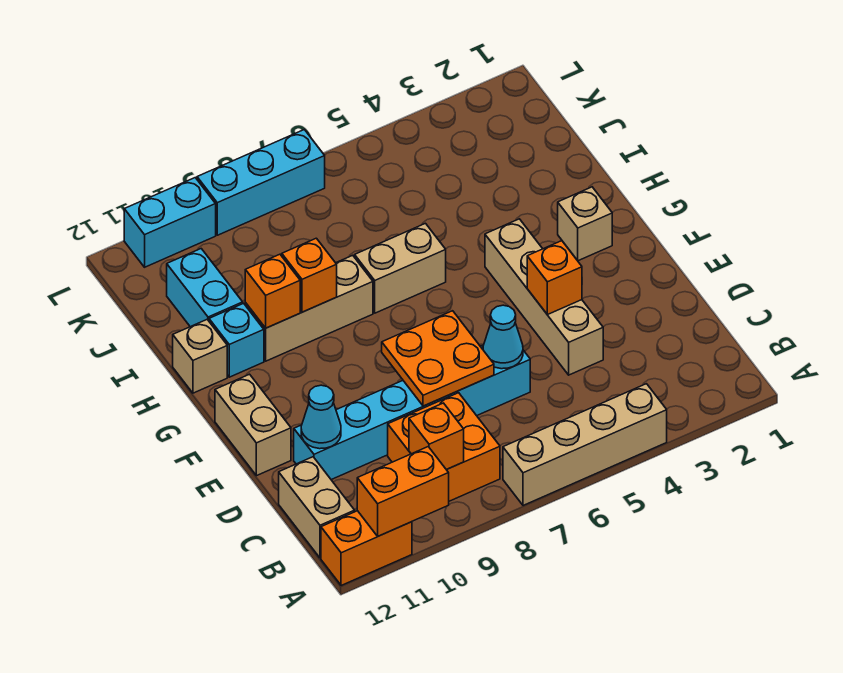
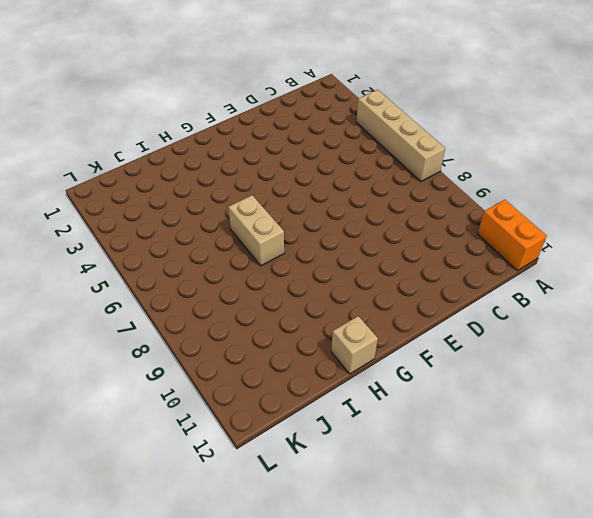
none -> orange 2x2 brick [388,393,500,501]
none -> tan 1x2 brick [279,457,355,558]
none -> tan 1x4 brick [485,219,603,375]

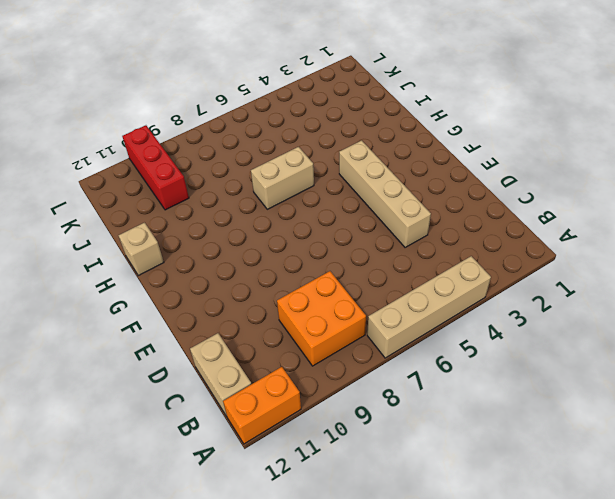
red 1x3 brick [122,125,189,210] -> cyan 1x2 brick [124,178,216,267]
none -> cyan 1x6 brick [294,345,530,480]
none -> tan 1x2 brick [215,374,291,476]
none -> tan 1x1 brick [558,187,612,261]

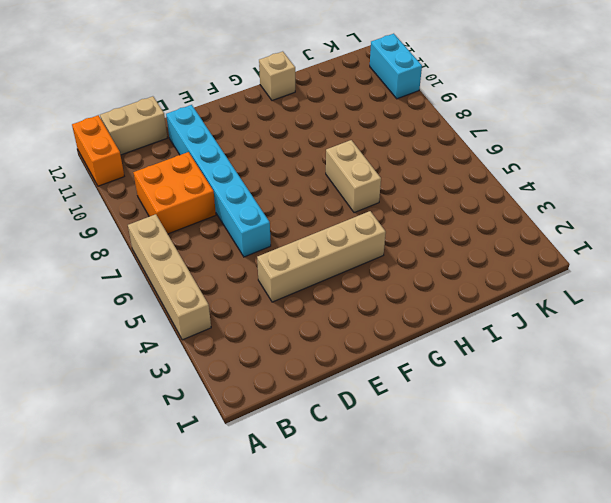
none -> tan 1x2 brick [215,374,291,476]
none -> tan 1x1 brick [558,187,612,261]
none -> tan 1x3 brick [245,255,373,361]

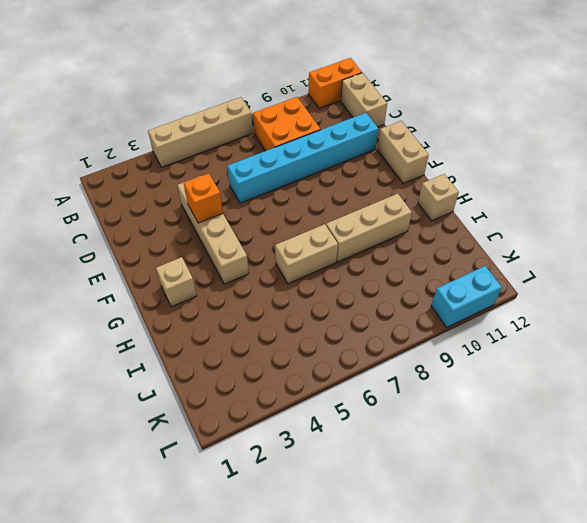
none -> cyan 1x1 brick [209,303,264,377]
none -> cyan 1x2 brick [167,249,243,327]
none -> cyan 1x3 brick [197,130,325,235]

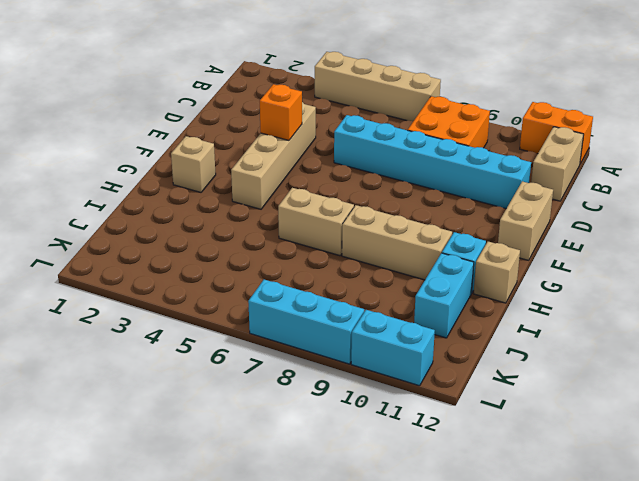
none -> orange 1x2 brick [357,447,449,536]
none -> orange 1x1 brick [409,403,464,470]
none -> cyan 1x1 cone [483,305,523,369]

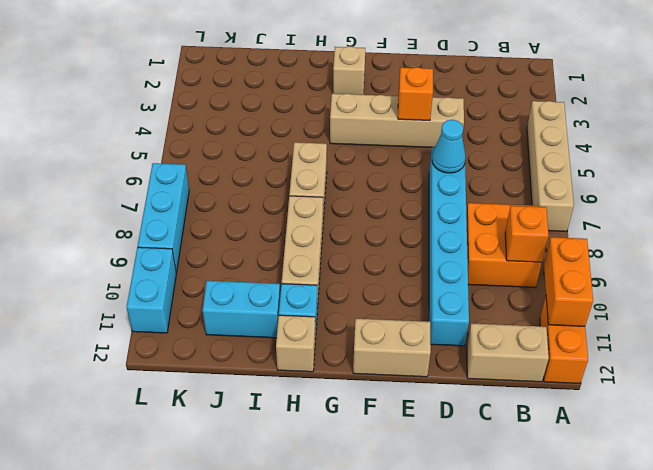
none -> orange 2x2 plate [382,311,494,406]
none -> cyan 1x1 cone [301,385,341,449]
none -> orange 1x1 brick [282,238,337,312]

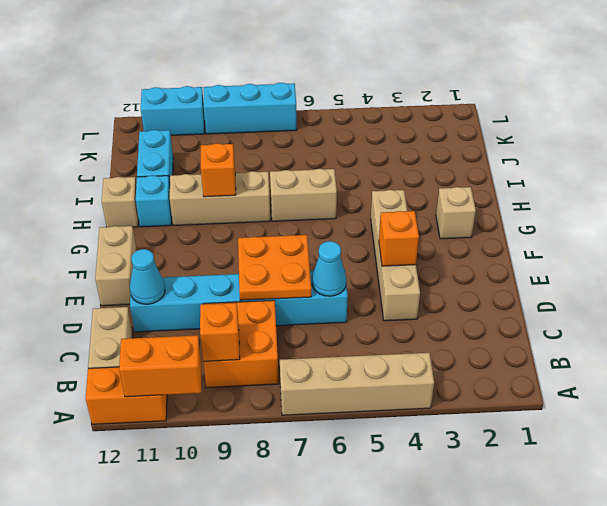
none -> orange 1x1 brick [245,254,300,328]

